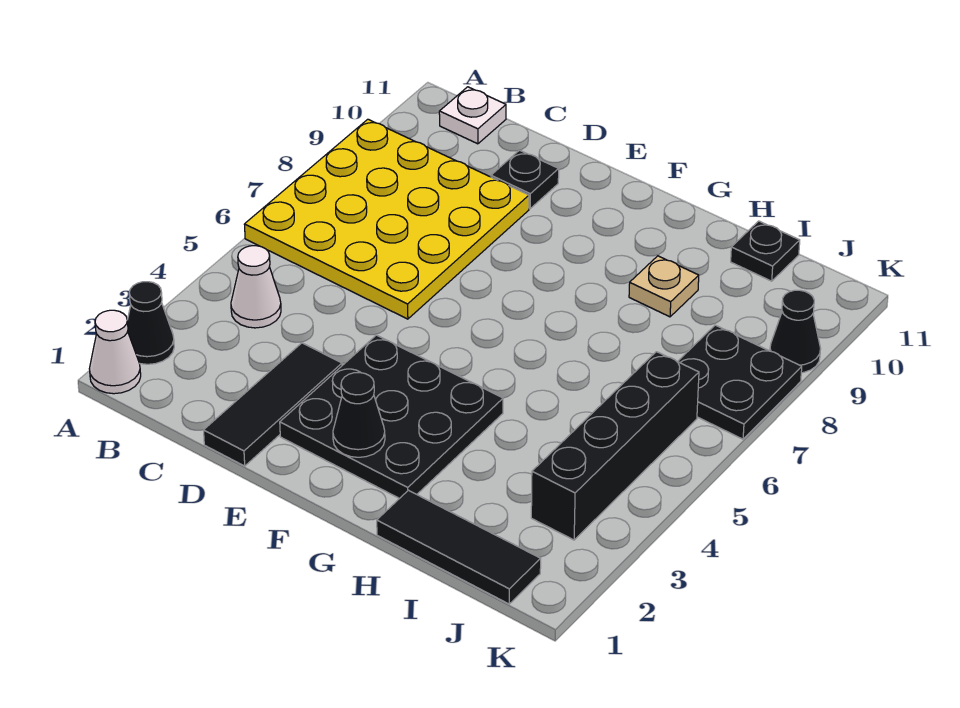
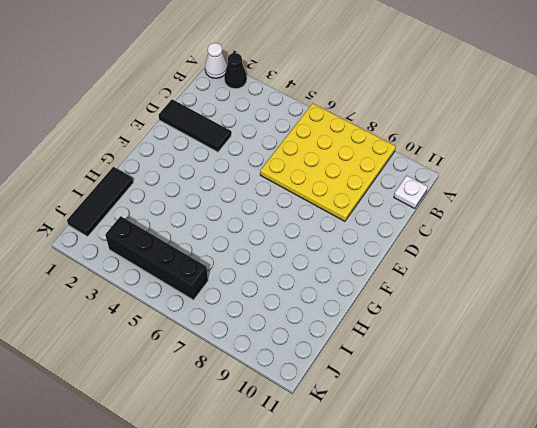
none -> white 1x1 cone [231,246,281,328]
none -> black 1x1 plate [491,150,559,209]
none -> black 3x3 plate [280,335,503,499]

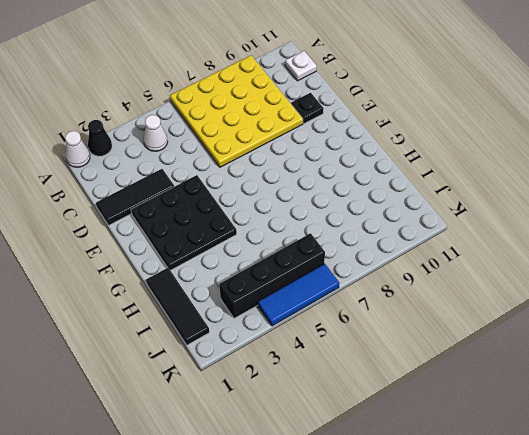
blue 1x3 tile [258,264,339,326] -> none
none -> tan 1x1 plate [629,256,699,317]
none -> black 1x1 plate [731,221,800,281]
none -> black 2x2 plate [678,325,802,439]

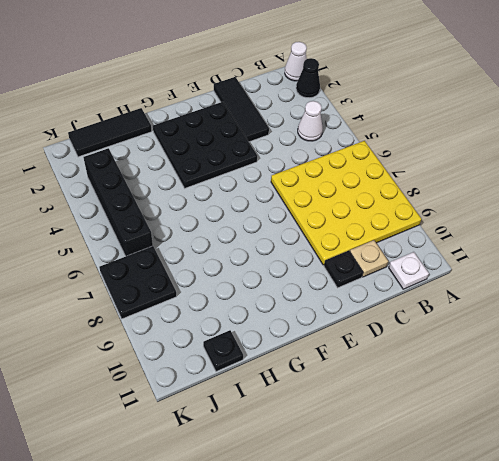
tan 1x1 plate [350,240,388,277] -> tan 1x1 plate moved to [629,256,699,317]
none -> black 1x1 cone [770,290,821,373]
none -> black 1x1 cone [333,373,385,457]

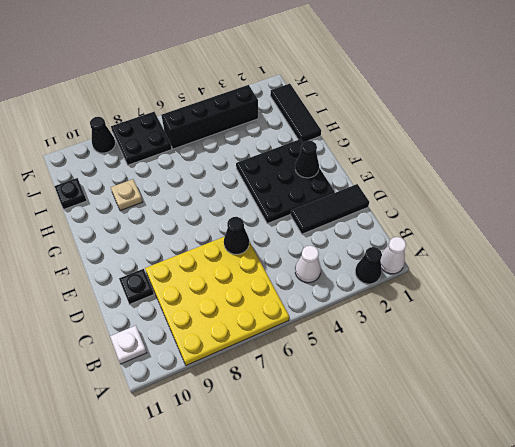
black 1x1 cone [224,217,249,254] -> none

